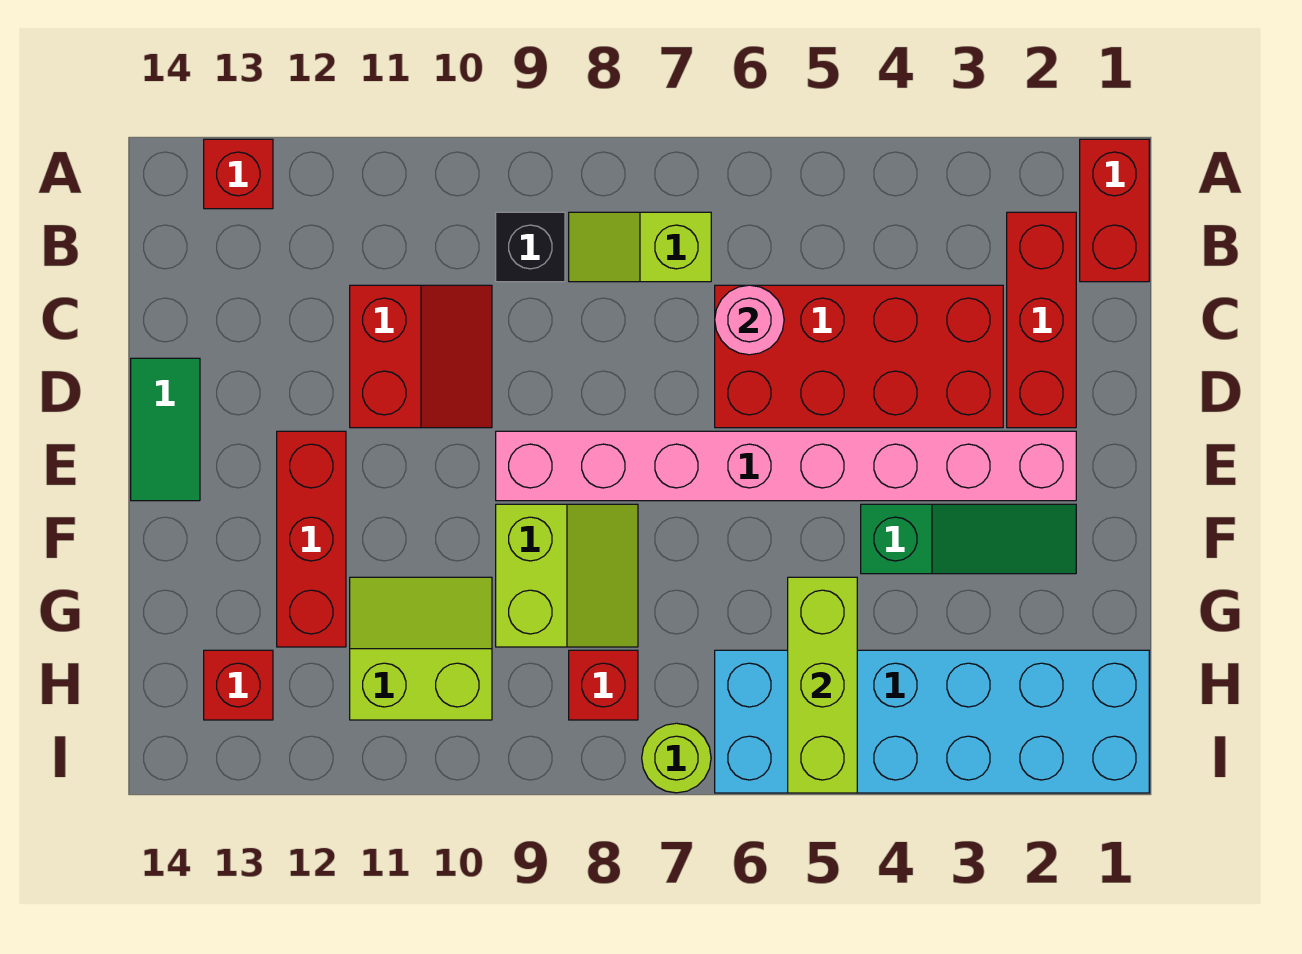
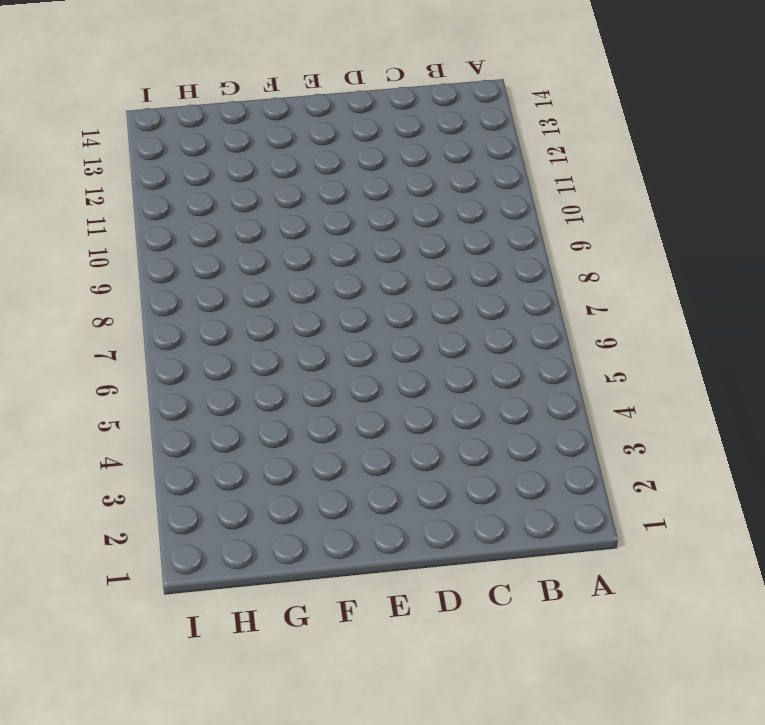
none -> red 1x2 brick [1080,139,1149,282]
none -> red 1x1 brick [204,139,273,209]
none -> red 1x3 brick [1007,212,1076,428]

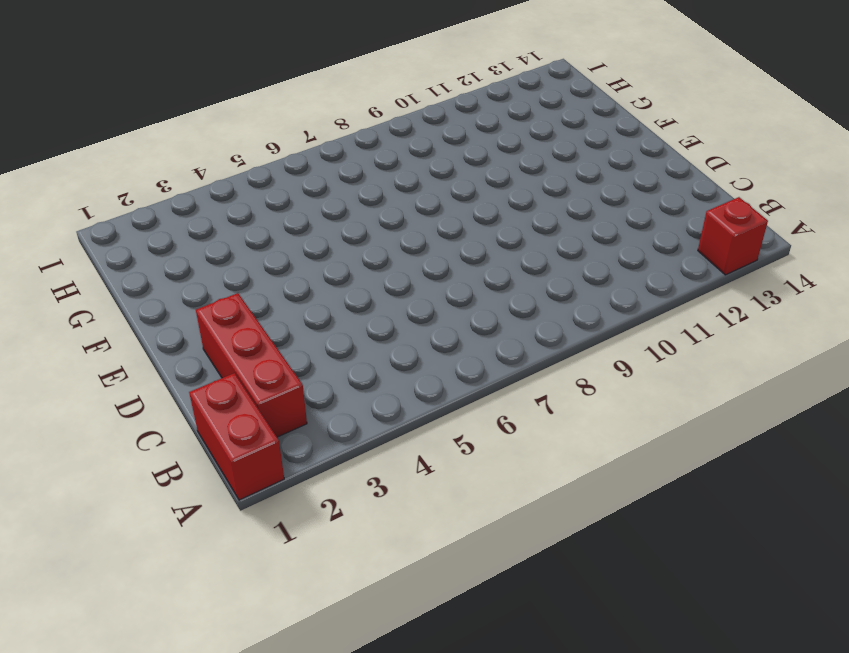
none -> lime 1x2 slope [569,212,711,282]
none -> black 1x1 brick [496,212,565,282]
none -> red 2x4 brick [715,285,1003,428]

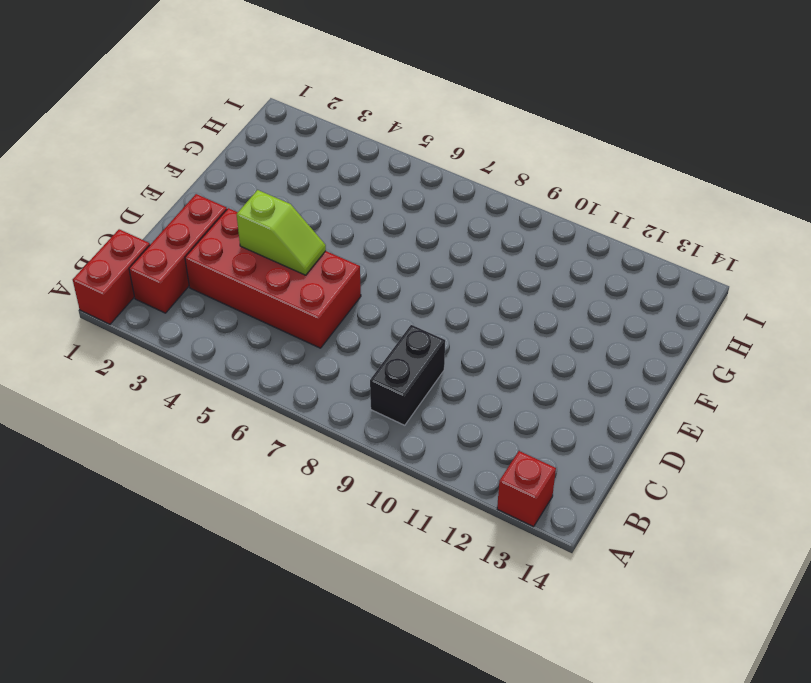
black 1x2 brick [370,325,445,425] -> black 1x1 brick [496,212,565,282]
lime 1x2 slope [237,190,326,275] -> lime 1x2 slope moved to [569,212,711,282]
none -> red 2x2 slope [350,285,492,428]
none -> green 1x2 tile [131,358,200,501]
none -> pink 1x8 brick [496,431,1076,501]

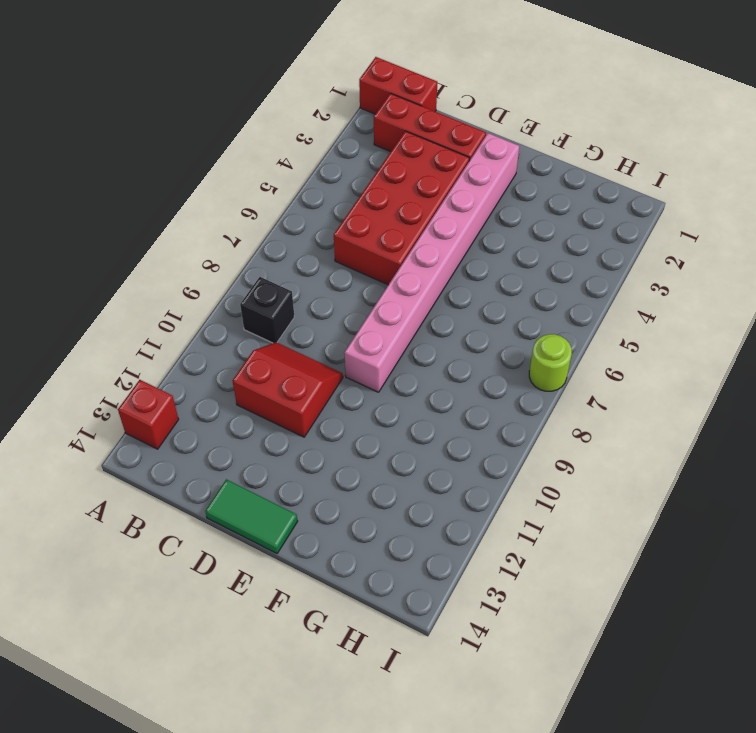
none -> lime 1x2 slope [569,212,711,282]
none -> red 1x3 brick [277,431,346,647]
none -> green 1x3 slope [861,504,1076,574]

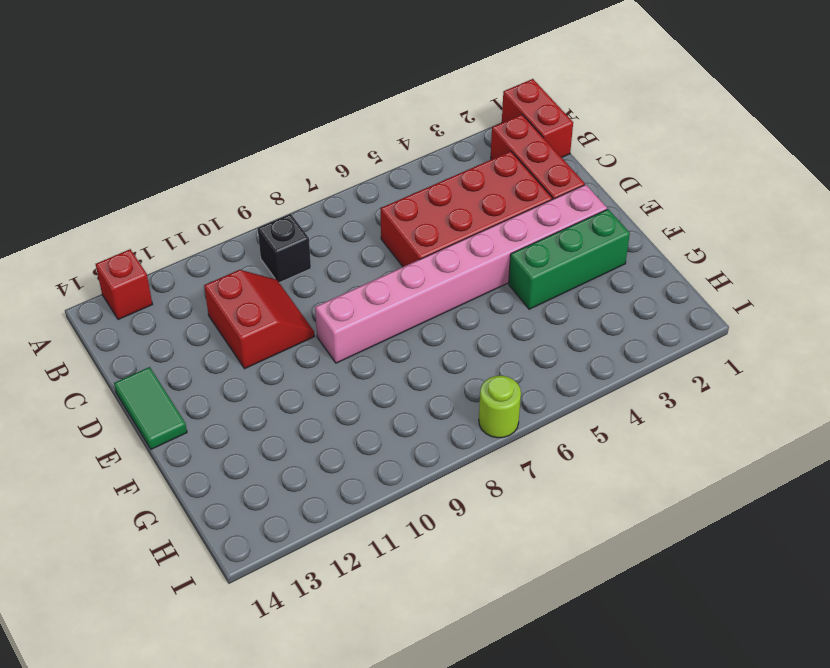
green 1x3 brick [509,209,630,309] -> green 1x3 slope [861,504,1076,574]
none -> lime 1x2 slope [569,212,711,282]
none -> red 1x3 brick [277,431,346,647]
none -> lime 2x2 slope [496,504,638,647]

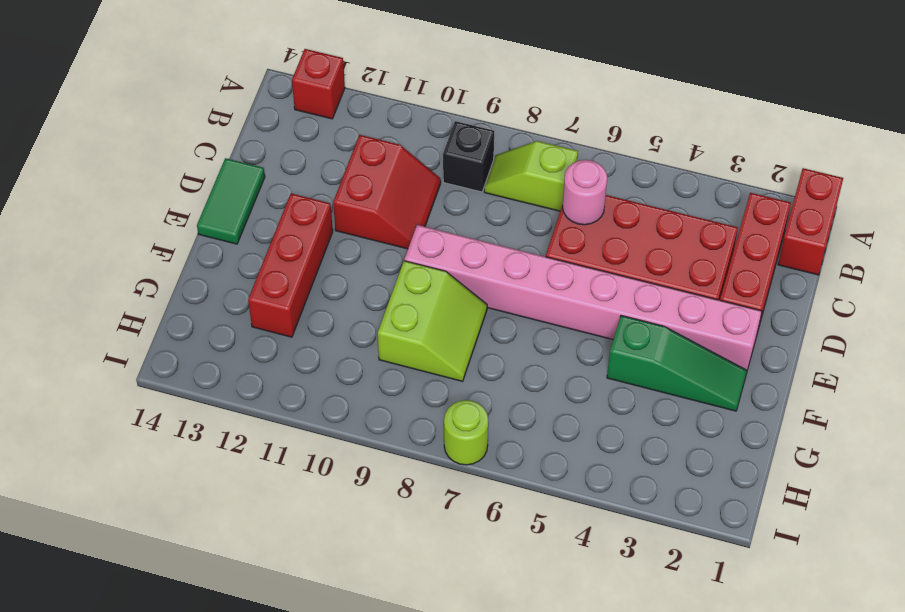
none -> lime 2x2 slope [350,577,492,720]
none -> cyan 2x6 brick [715,650,1149,793]
none -> red 1x1 brick [569,650,638,720]

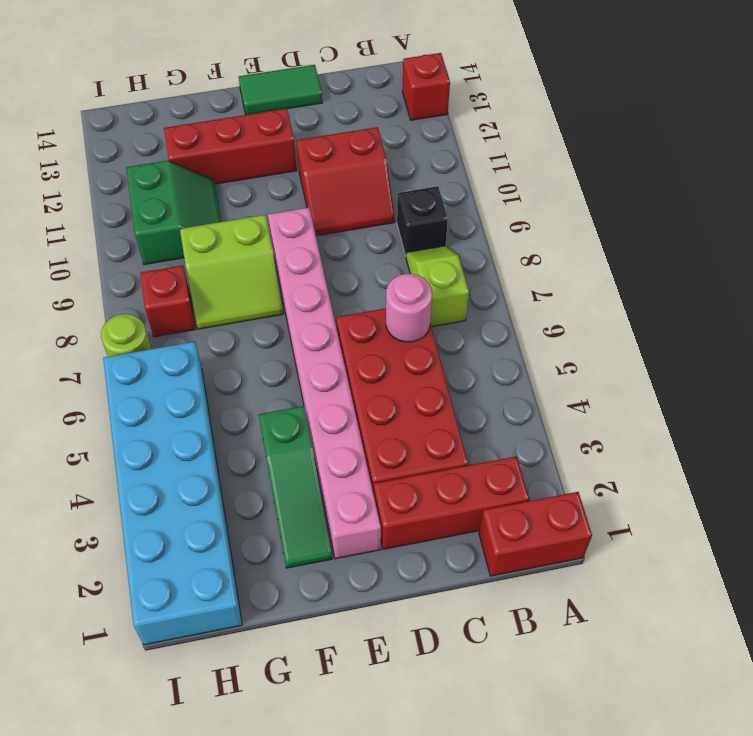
green 2x2 slope [126,161,222,265] -> lime 2x2 slope [350,577,492,720]
none -> red 1x1 brick [204,650,273,720]
none -> lime 1x3 brick [788,577,857,793]

